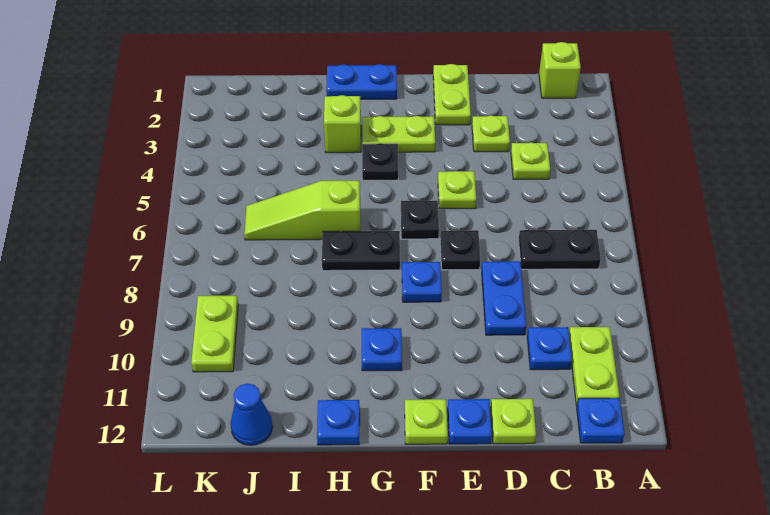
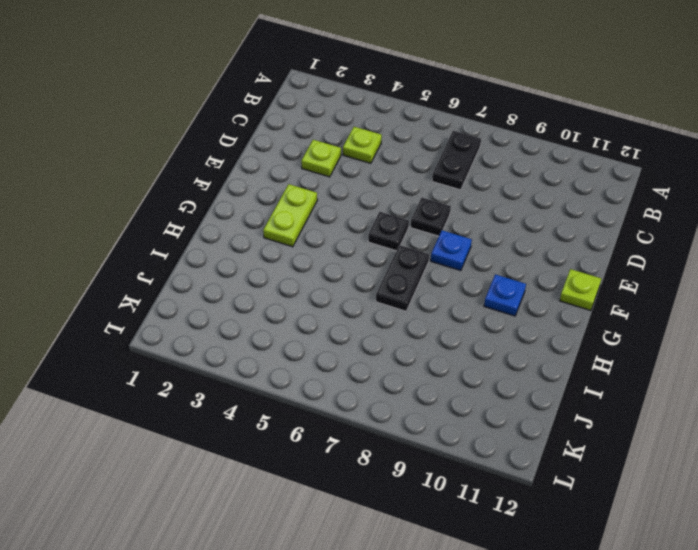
none -> lime 1x1 brick [539,42,581,98]
none -> lime 1x2 plate [569,327,619,405]
none -> blue 1x1 plate [577,398,625,443]

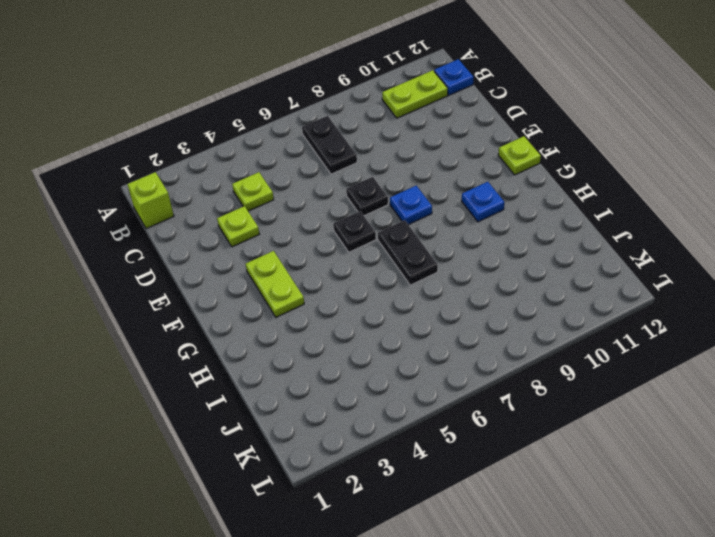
none -> blue 1x1 plate [527,327,572,370]
none -> blue 1x2 plate [482,261,526,335]
none -> lime 1x1 plate [491,399,536,444]

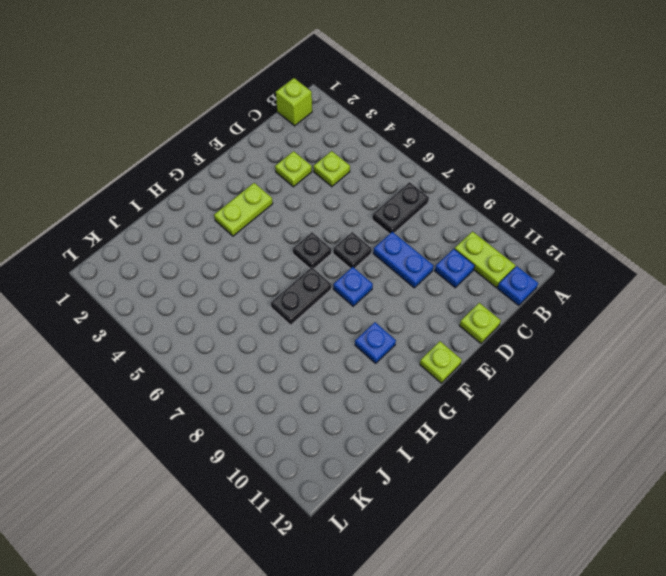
none -> lime 1x2 plate [433,64,471,125]
none -> lime 1x1 plate [438,171,476,209]
none -> blue 1x1 plate [448,399,492,444]

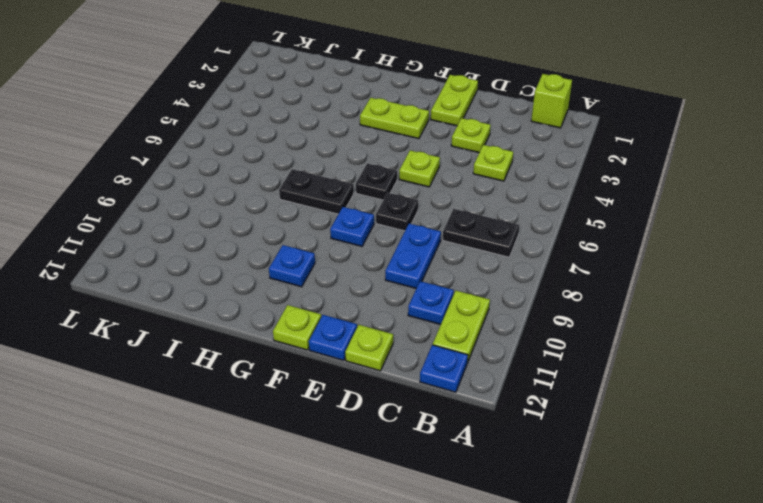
none -> blue 1x2 plate [326,64,397,99]
none -> black 1x1 plate [362,143,398,180]
none -> lime 1x1 brick [324,95,361,153]

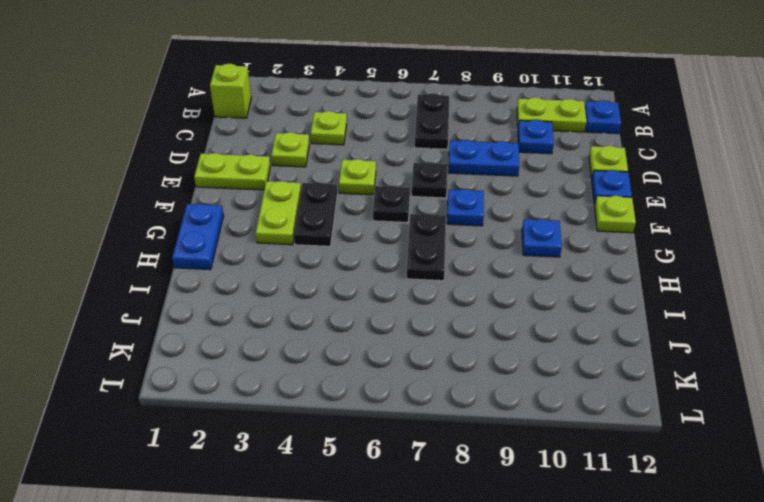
black 1x2 plate [294,182,337,246] -> black 1x1 plate [362,143,398,180]
none -> lime 1x1 brick [324,95,361,153]
none -> lime 1x3 slope [244,180,360,240]
none -> blue 1x1 plate [317,400,360,445]

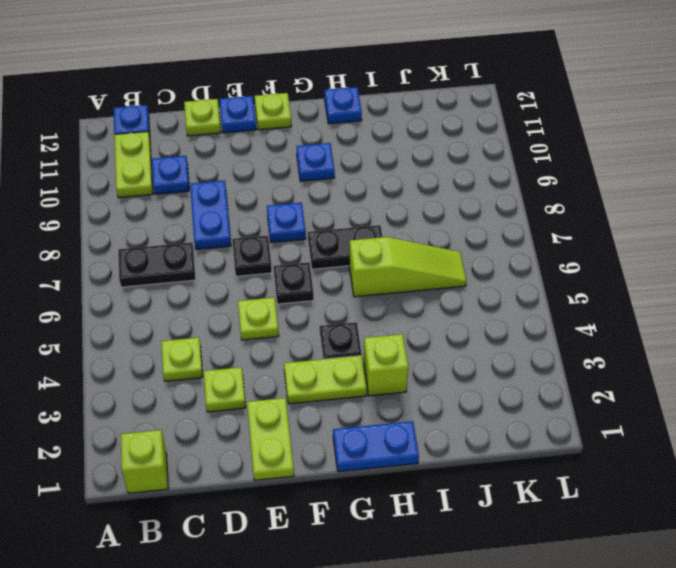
none -> blue 1x1 cone [231,384,273,445]
none -> lime 1x2 plate [191,296,238,372]

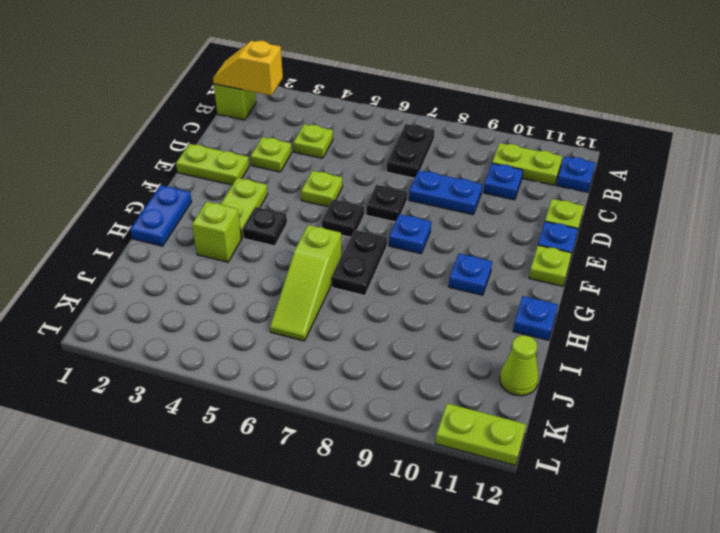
yellow 1x2 slope [213,41,283,96] -> none
lime 1x1 cone [500,335,539,396] -> blue 1x1 cone [231,384,273,445]
lime 1x2 plate [435,403,526,466] -> lime 1x2 plate moved to [191,296,238,372]

